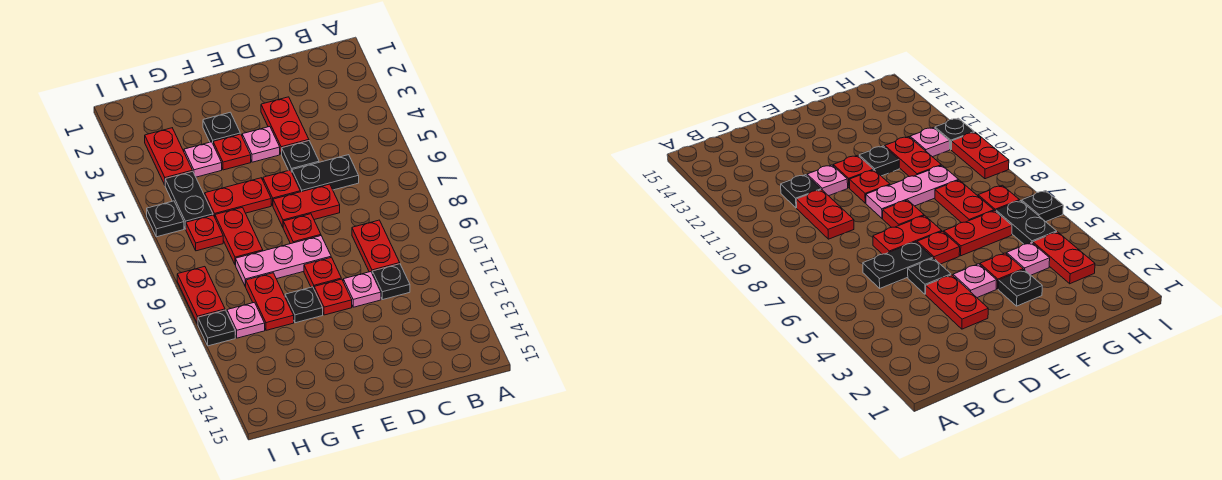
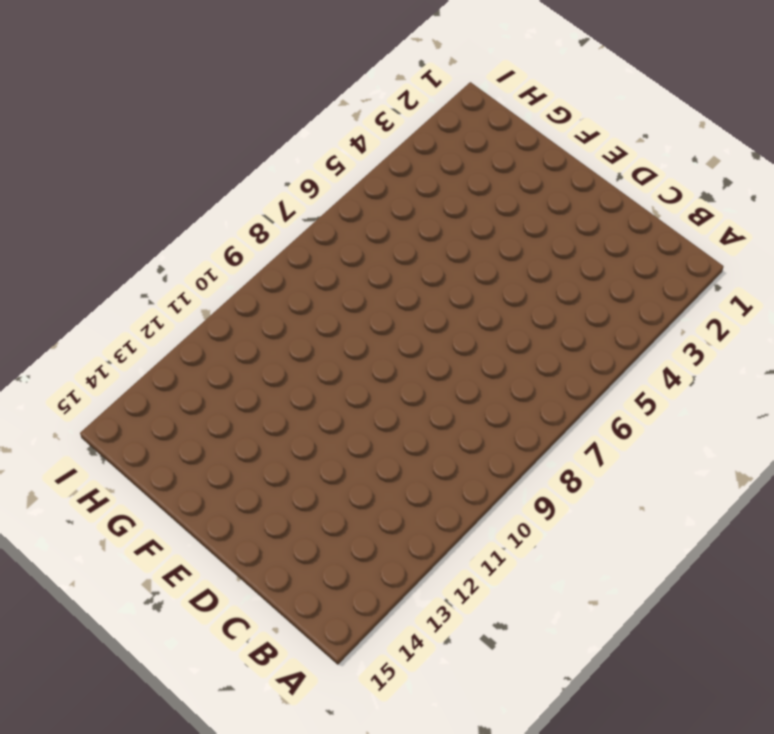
none -> black 1x2 plate [292,155,359,192]
none -> red 1x2 plate [352,220,400,272]
none -> black 1x1 plate [372,264,410,300]

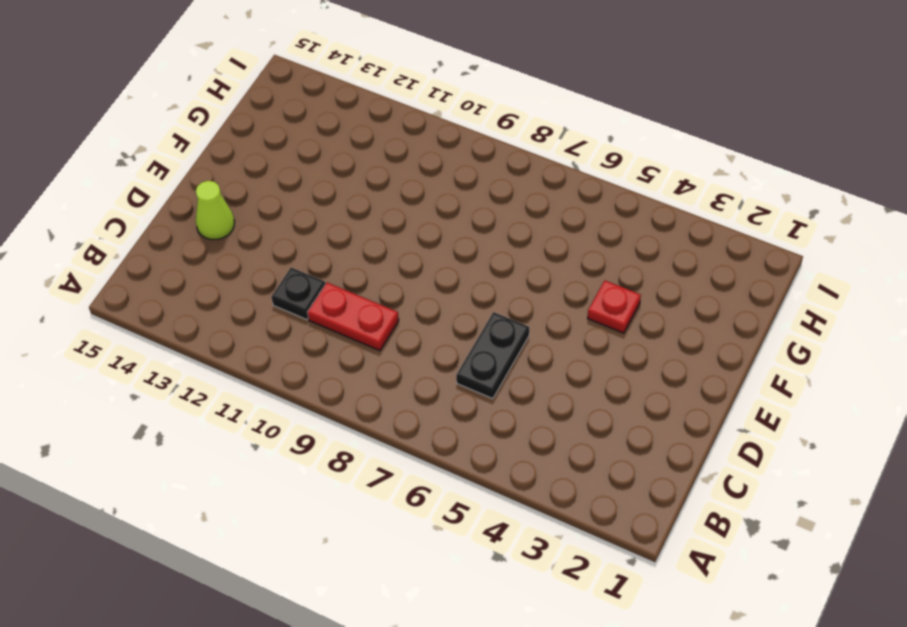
lime 1x1 cone [196,181,235,240] -> none
none -> red 1x2 plate [261,97,309,154]
none -> black 1x1 plate [281,141,319,172]
none -> red 1x2 plate [273,184,340,227]

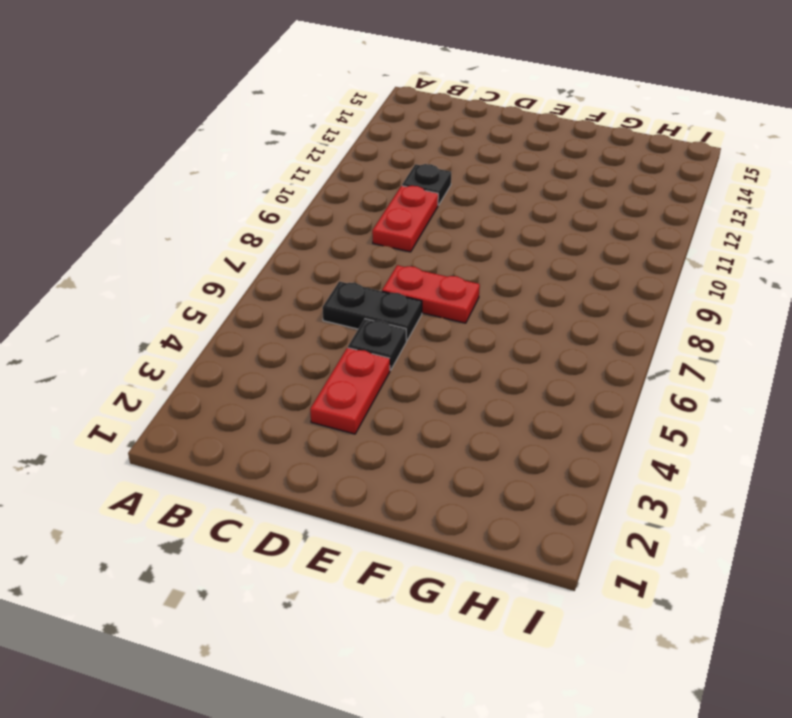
none -> pink 1x1 plate [343,272,381,307]
none -> pink 1x1 plate [242,127,280,162]
none -> red 1x1 plate [263,170,300,205]

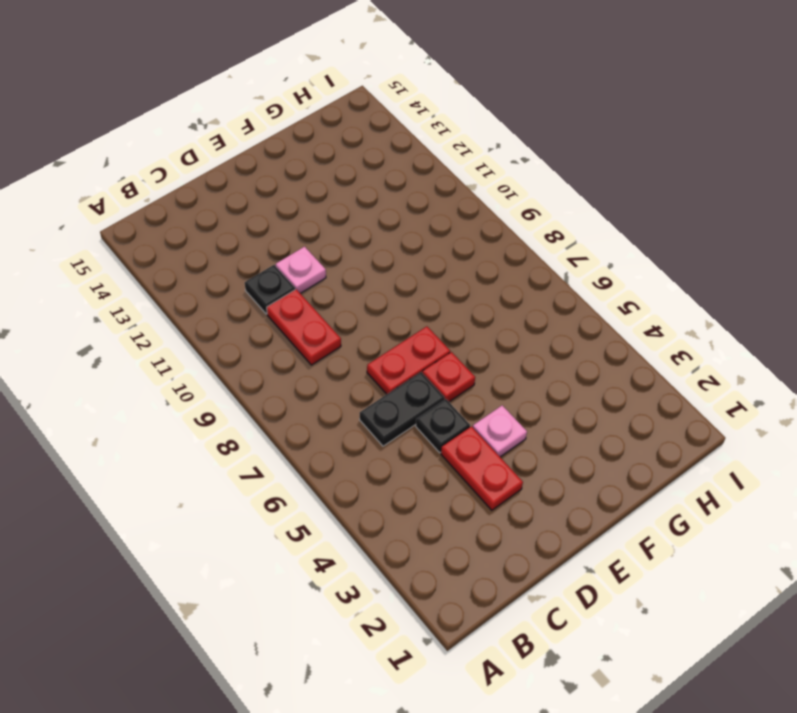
none -> red 1x1 plate [283,214,321,244]
none -> pink 1x3 plate [236,236,331,287]
none -> red 1x1 plate [304,257,341,288]

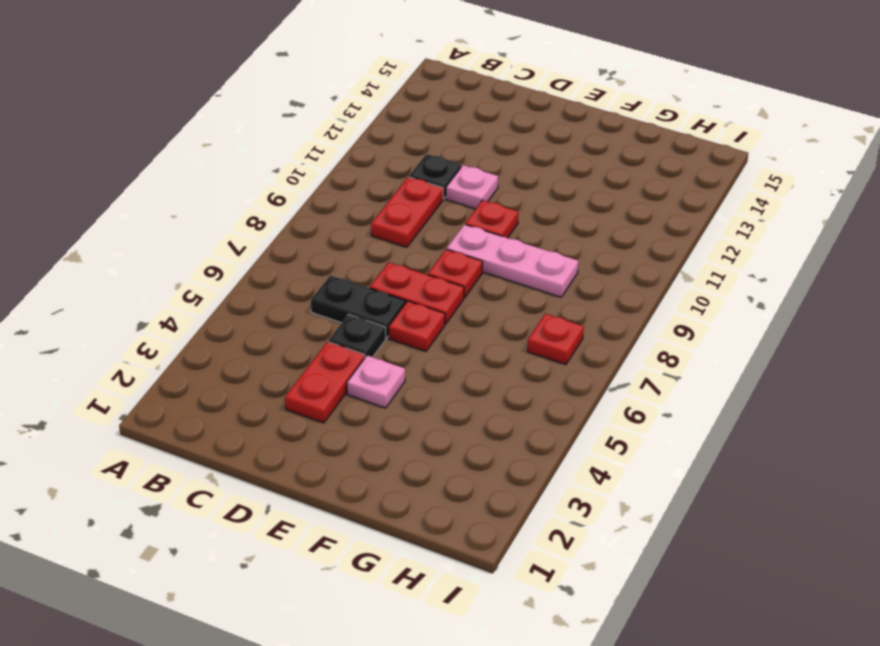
none -> red 1x1 plate [314,279,352,315]
none -> black 1x1 plate [203,112,240,143]
none -> red 1x1 plate [213,134,251,170]

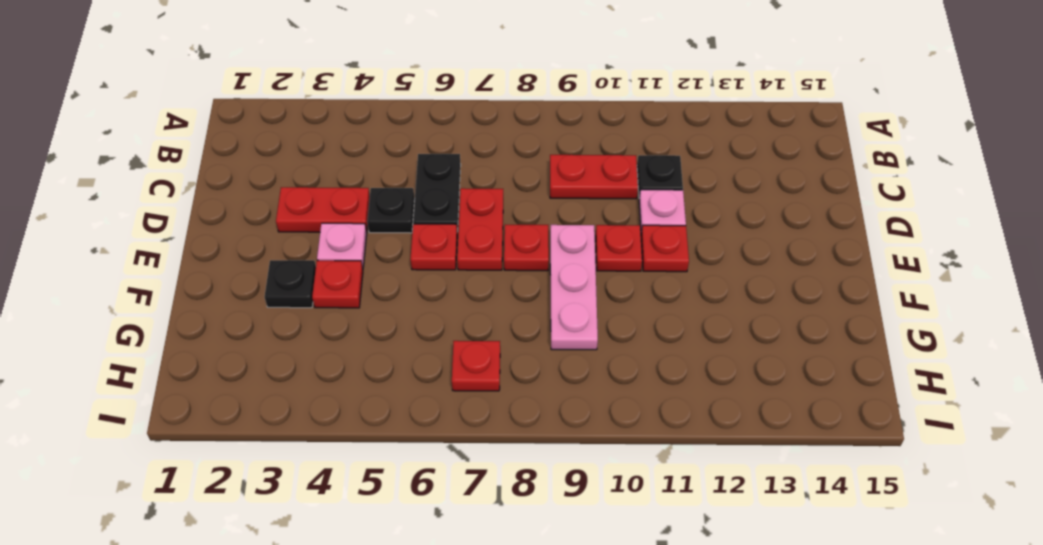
none -> red 1x2 plate [205,178,271,217]
none -> black 1x1 plate [285,287,323,323]
none -> pink 1x1 plate [184,142,222,177]

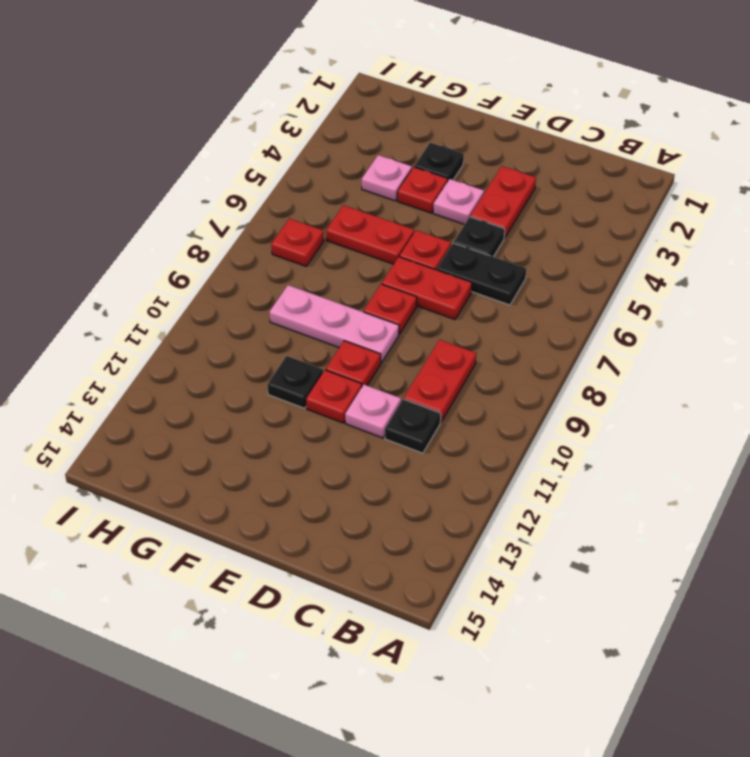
none -> red 1x2 plate [215,207,263,265]
none -> red 1x2 plate [246,273,294,330]
none -> red 1x2 plate [145,128,193,185]

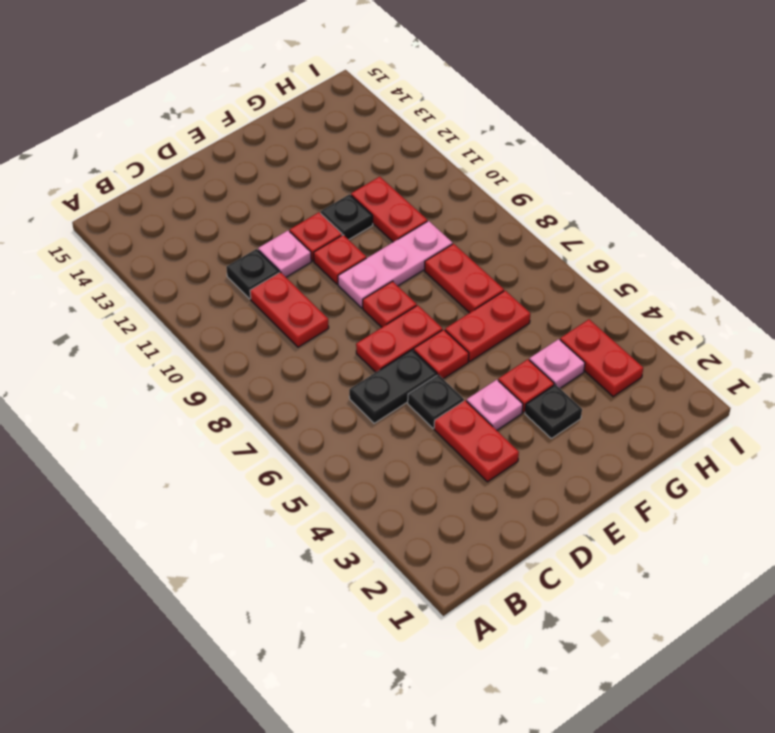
none -> black 1x2 plate [165,171,213,229]
none -> red 1x1 plate [186,215,223,251]
none -> pink 1x1 plate [227,302,265,338]

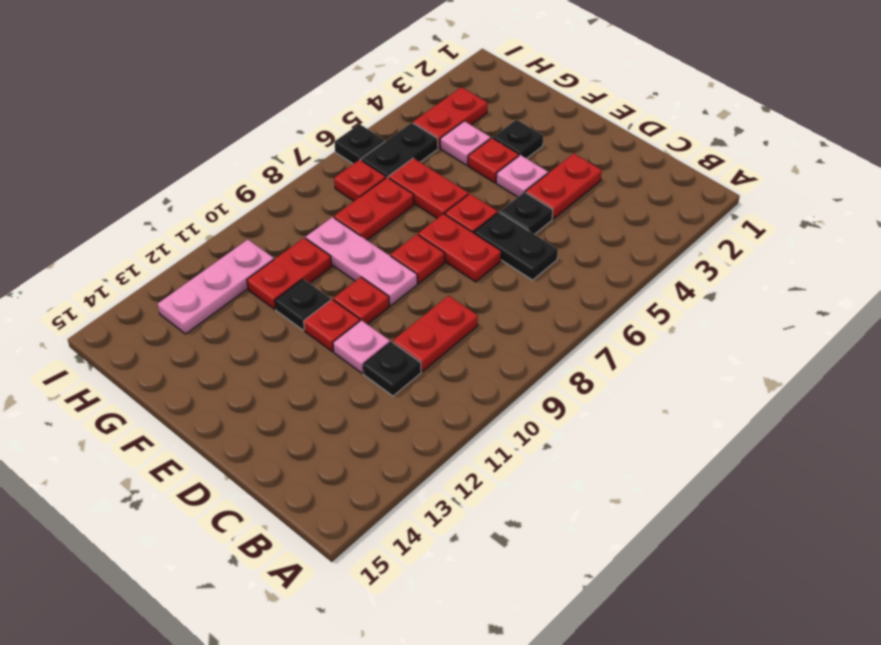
pink 1x3 plate [158,240,274,334] -> pink 1x1 plate [227,302,265,338]
none -> red 1x2 plate [177,267,225,324]
none -> black 1x1 plate [198,310,235,346]

